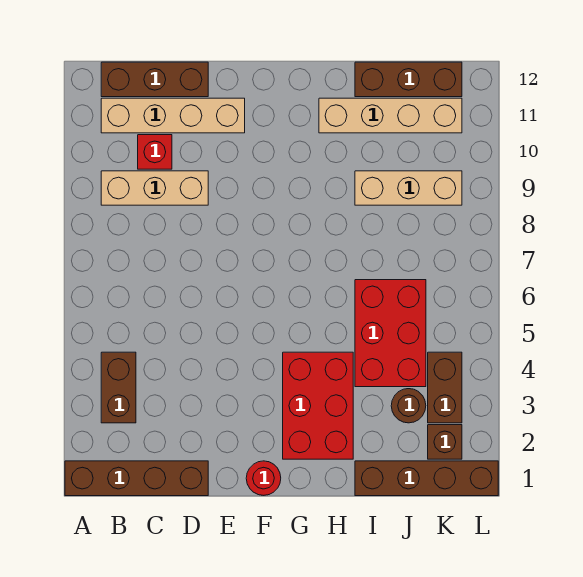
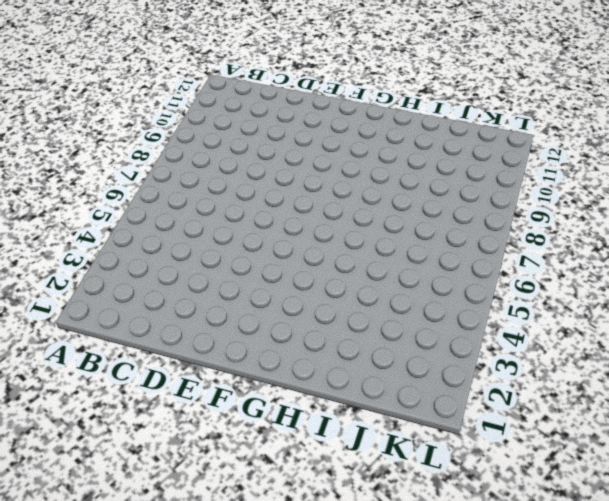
none -> brown 1x4 brick [65,461,208,496]
none -> brown 1x2 brick [101,352,136,423]
none -> tan 1x3 brick [101,171,208,205]

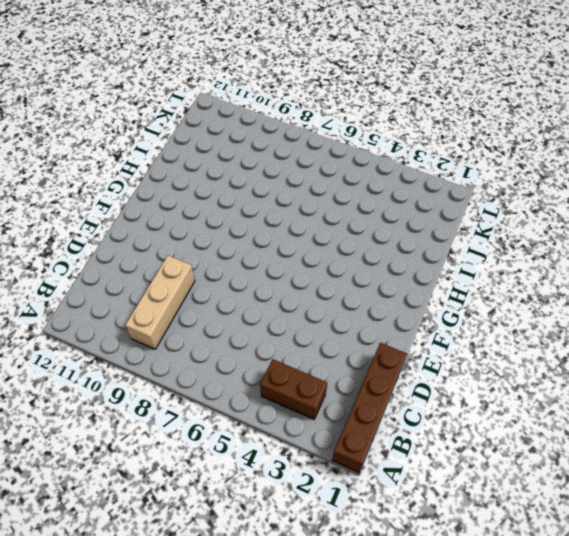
none -> tan 1x4 brick [101,98,245,133]
none -> brown 1x3 brick [101,62,208,97]
none -> red 1x1 brick [138,135,172,169]

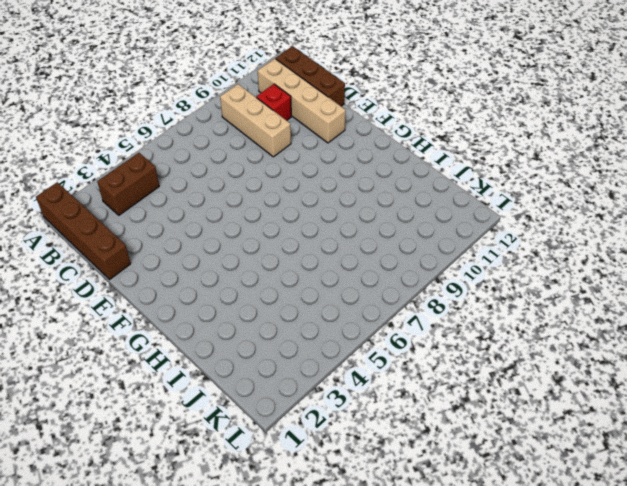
none -> red 1x1 round brick [246,461,281,495]
none -> red 2x3 brick [283,352,353,459]
none -> tan 1x4 brick [319,98,462,133]

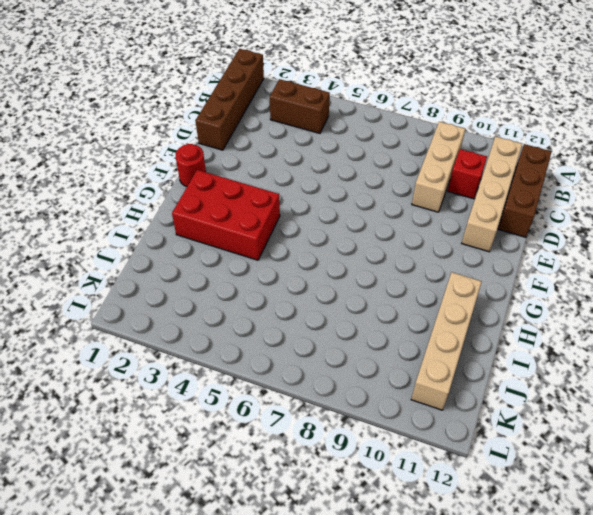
none -> brown 1x4 brick [355,461,498,496]
none -> red 2x3 brick [355,280,426,387]
none -> tan 1x3 brick [355,171,462,205]

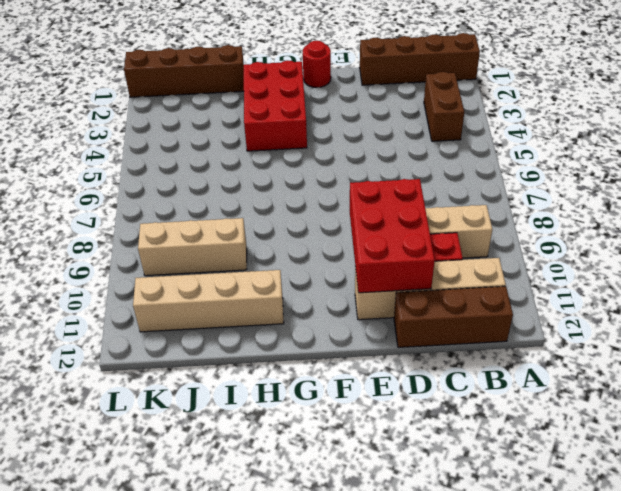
red 2x3 brick [350,179,435,293] -> red 2x3 brick moved to [355,280,426,387]
none -> brown 1x3 brick [355,62,462,97]
none -> brown 1x1 round brick [391,389,426,423]
none -> brown 1x1 brick [428,425,462,459]

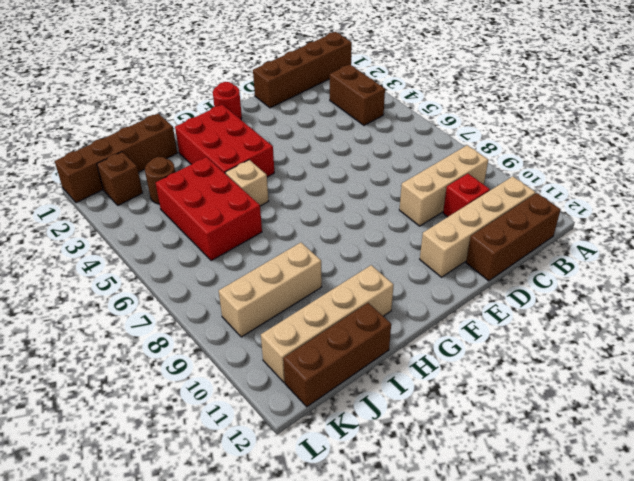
tan 1x1 brick [225,160,268,206] -> none
none -> brown 1x2 brick [428,352,462,423]

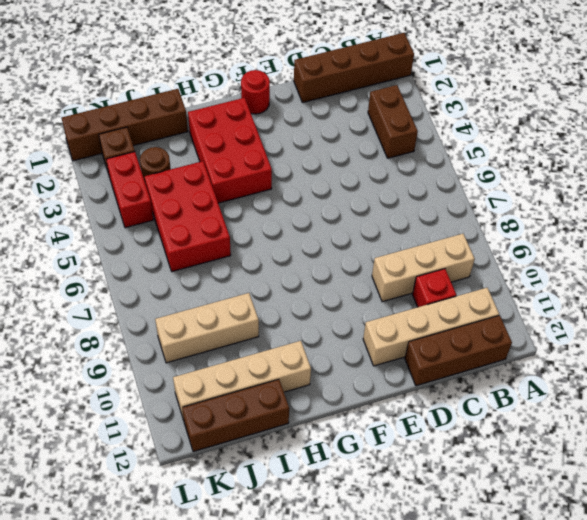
red 1x2 brick [106,152,153,228] -> brown 1x2 brick [428,352,462,423]

